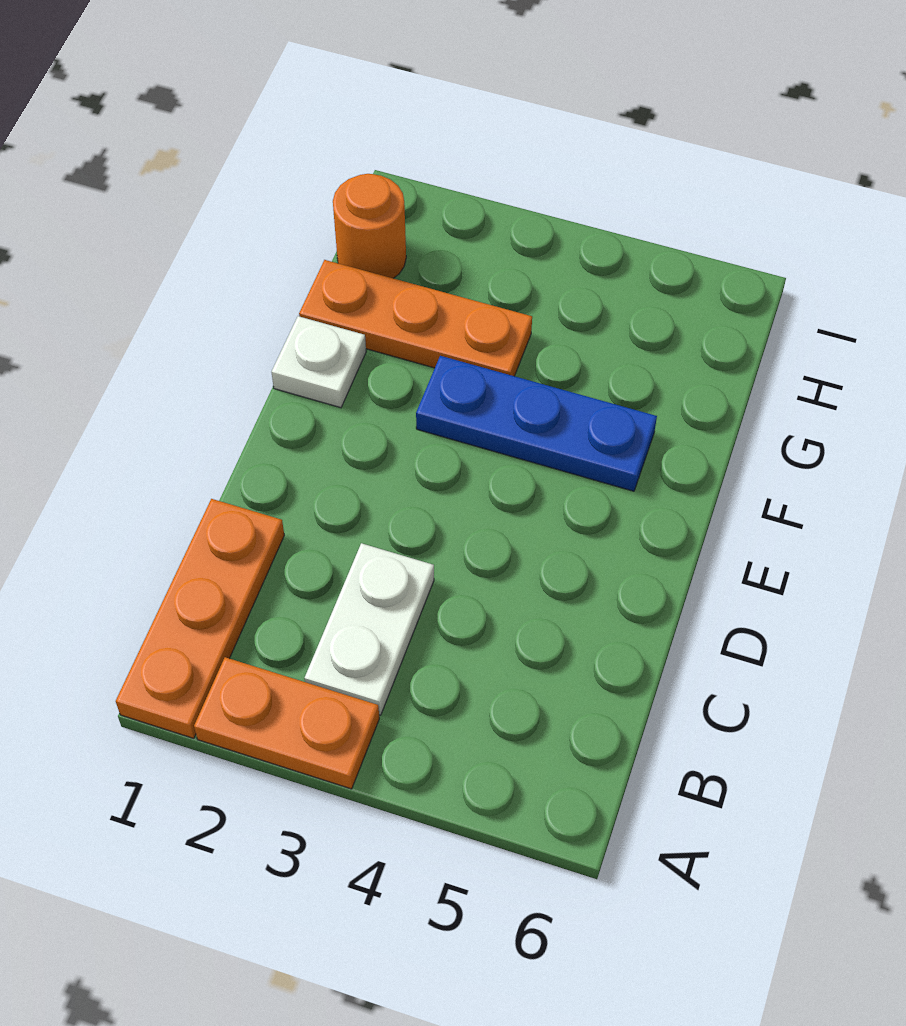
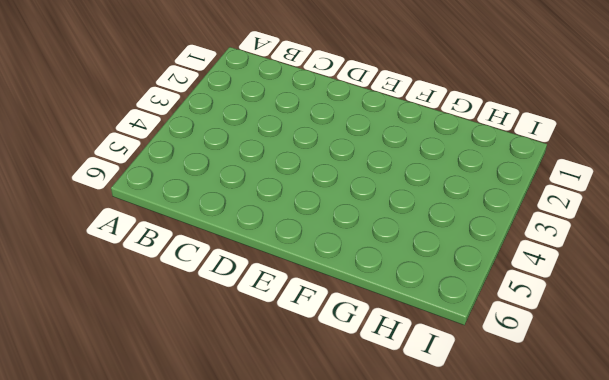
none -> orange 1x3 plate [116,499,284,738]
none -> orange 1x2 plate [194,657,379,789]

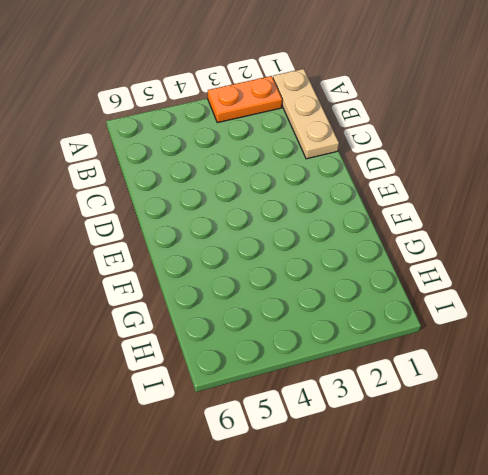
tan 1x3 plate [273,69,339,159] -> orange 1x3 plate [116,499,284,738]
none -> white 1x2 plate [304,543,434,715]
none -> white 1x1 plate [272,316,366,408]

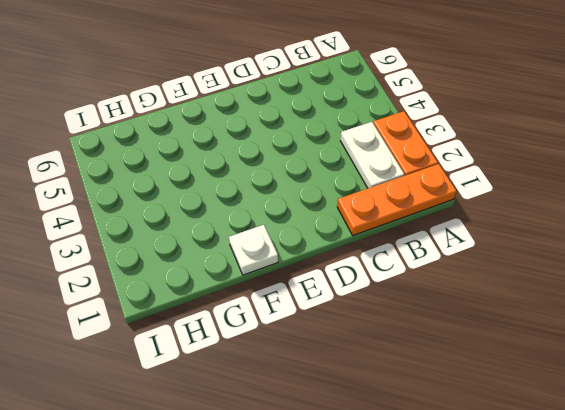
white 1x2 plate [340,122,404,188] -> white 1x2 plate turned to [304,543,434,715]
none -> blue 1x3 plate [416,356,657,491]
none -> orange 1x3 plate [299,260,532,376]

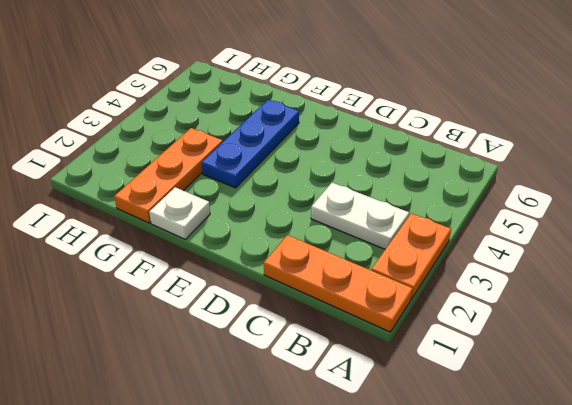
none -> orange 1x1 round brick [333,174,406,278]

